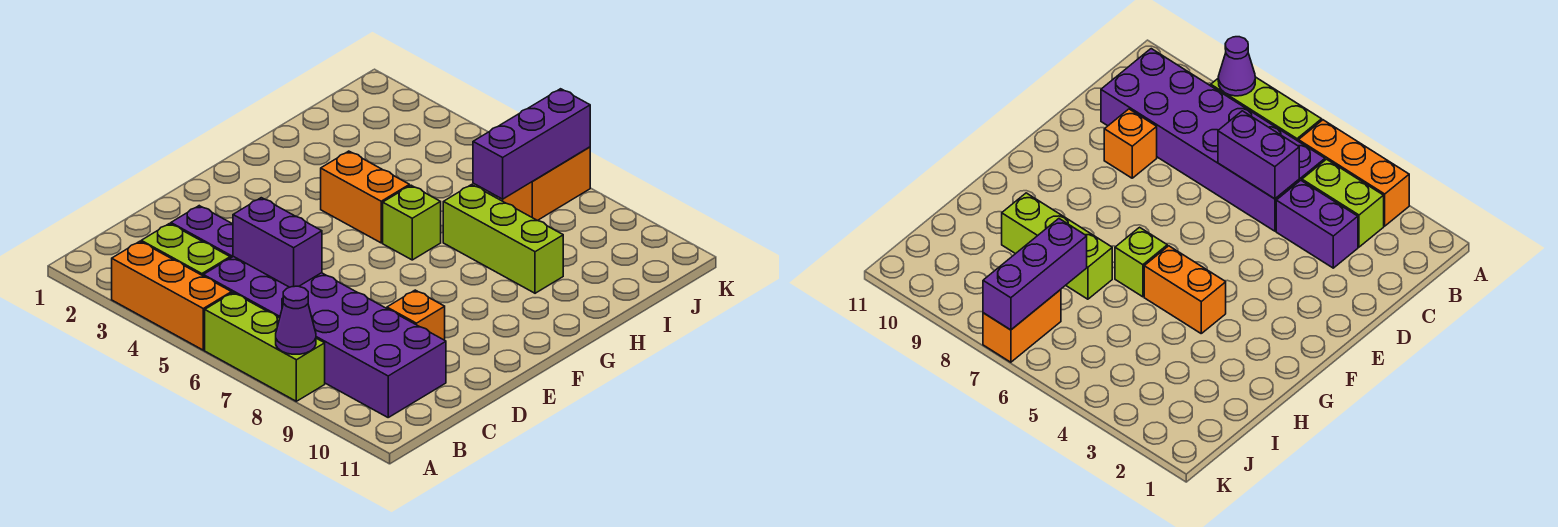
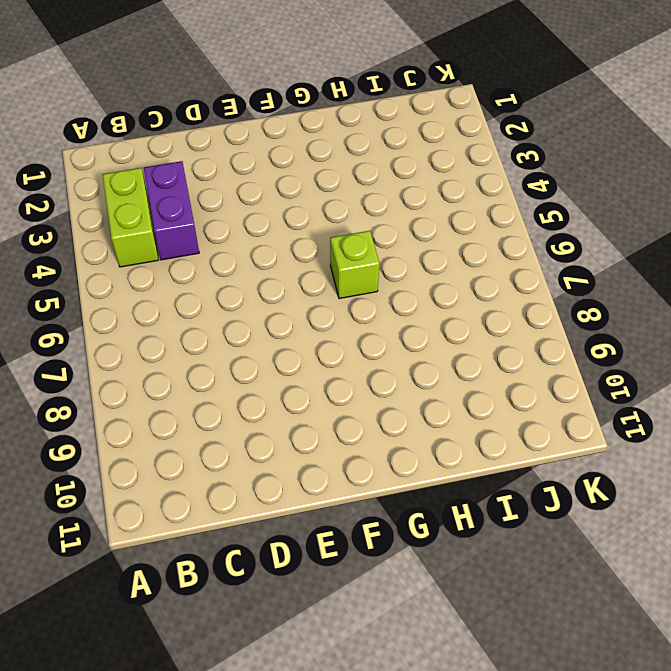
none -> orange 1x3 brick [112,241,232,350]
none -> lime 1x3 brick [205,293,325,401]
none -> purple 2x6 brick [203,256,446,417]

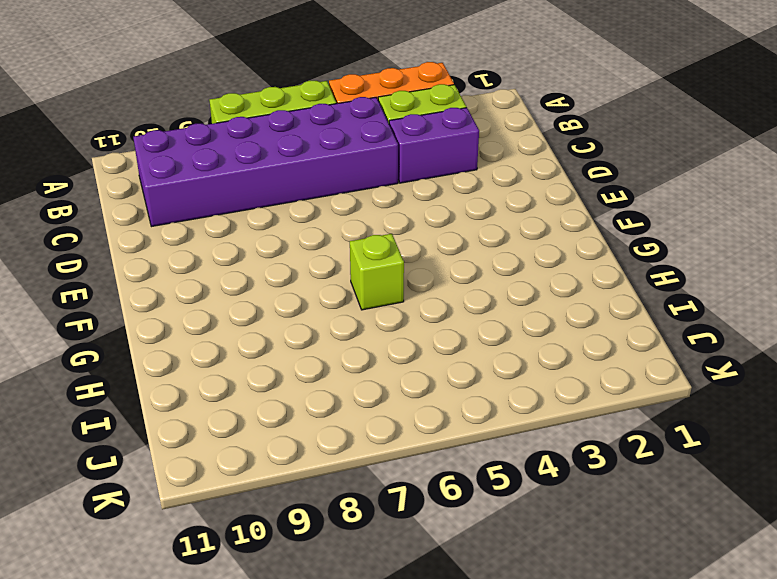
none -> orange 1x1 brick [387,290,445,340]
none -> orange 1x2 brick [321,151,409,243]
none -> lime 1x3 brick [443,185,563,293]

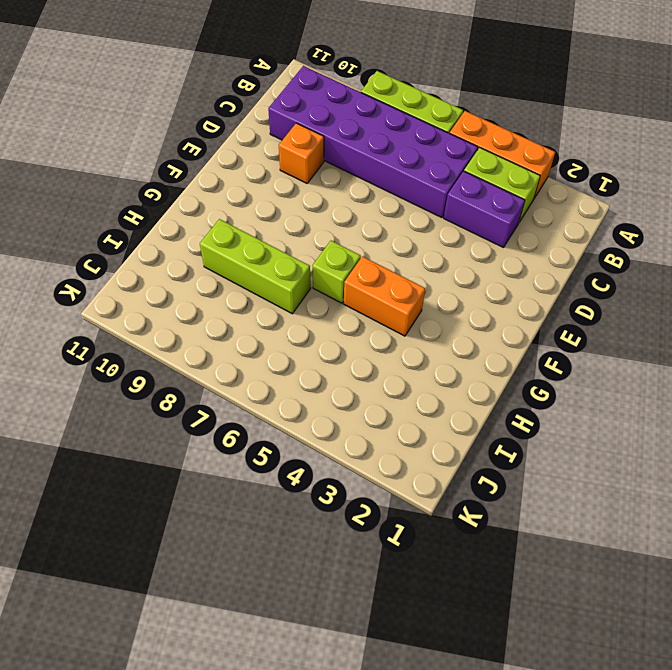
none -> orange 1x2 brick [503,147,590,221]
none -> purple 1x1 cone [276,286,316,354]
none -> purple 1x2 brick [233,198,322,287]

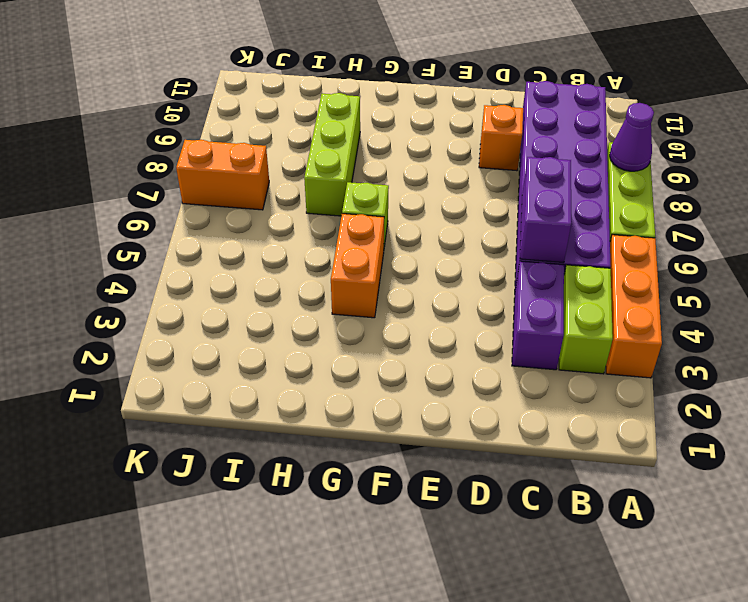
none -> purple 1x3 brick [473,89,590,199]

